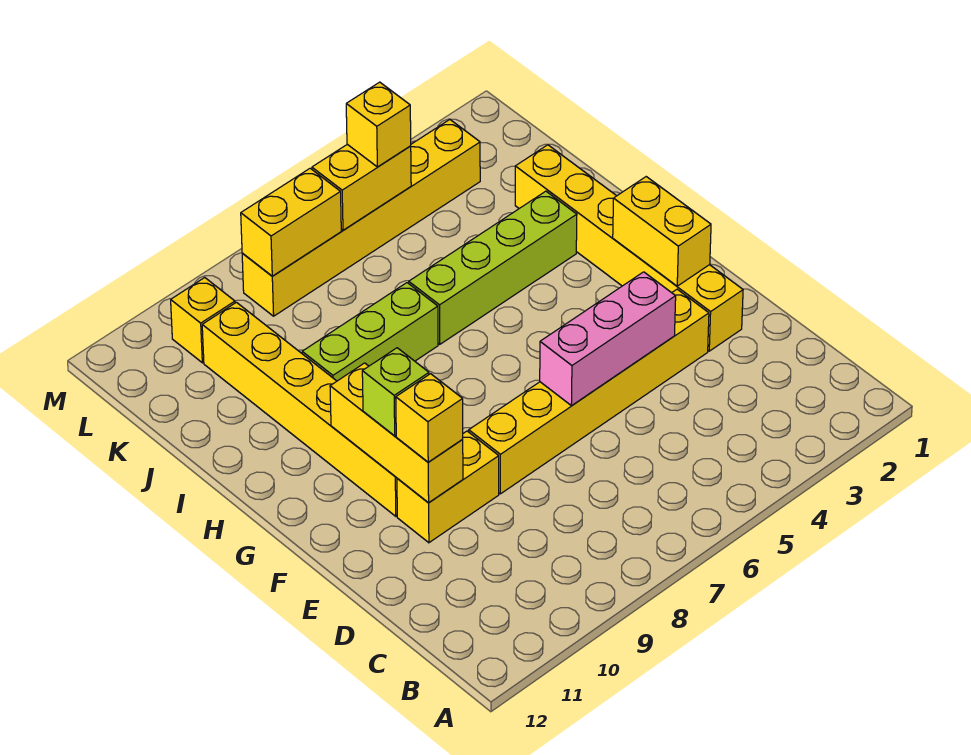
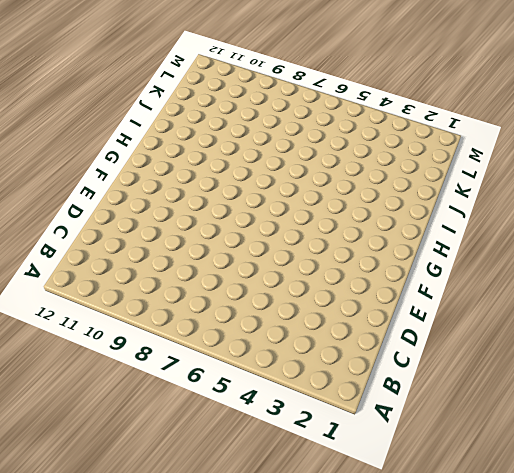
none -> yellow 1x6 brick [515,145,743,351]
none -> yellow 1x6 brick [469,289,709,494]
none -> yellow 1x2 brick [397,431,499,543]

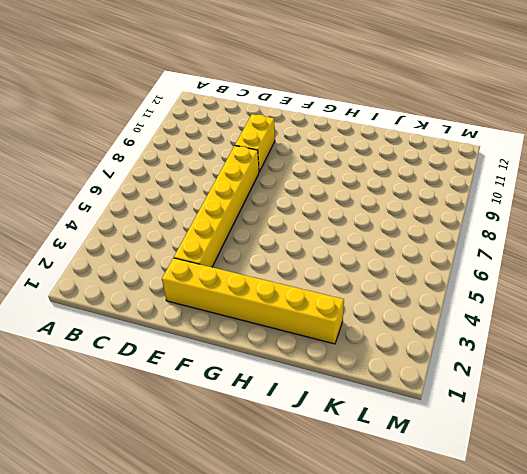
none -> yellow 1x6 brick [202,302,397,516]
none -> lime 1x4 brick [409,191,577,344]
none -> lime 1x3 brick [302,283,438,381]

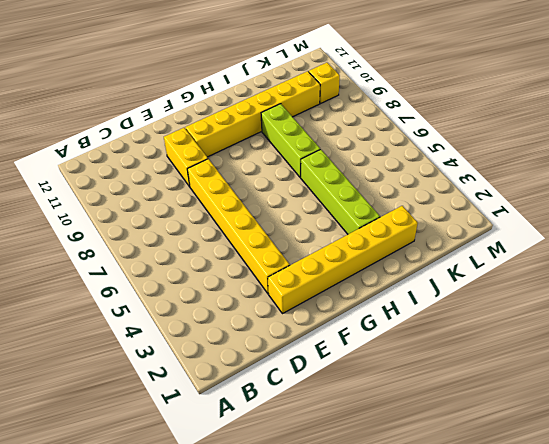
none -> yellow 1x6 brick [242,120,480,316]
none -> pink 1x3 brick [540,272,676,406]
none -> yellow 1x3 brick [330,363,463,503]

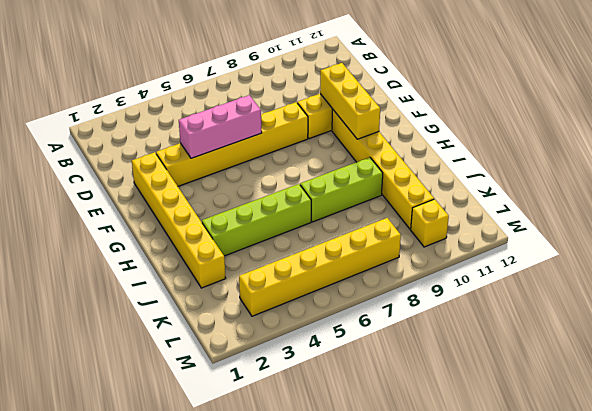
none -> yellow 1x2 brick [613,177,711,286]
none -> yellow 1x2 brick [312,144,411,230]
none -> yellow 1x2 brick [241,168,341,276]

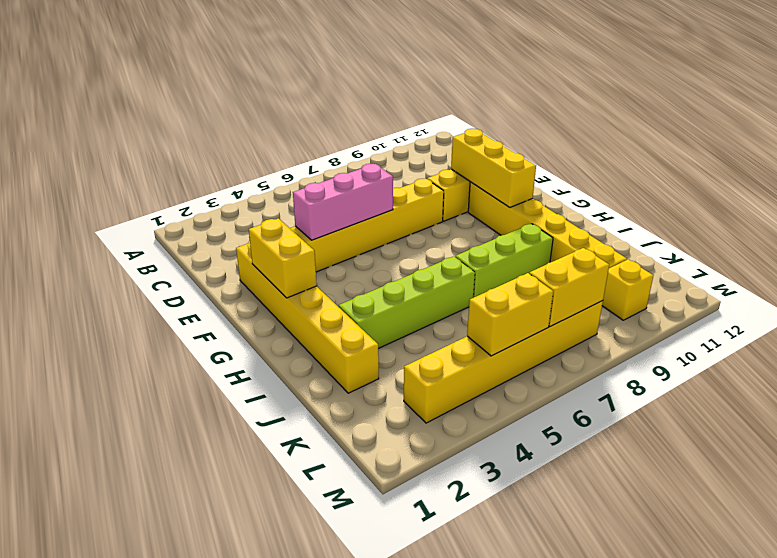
none -> yellow 1x1 brick [396,374,463,462]
none -> lime 1x1 brick [362,348,429,436]
none -> yellow 1x1 brick [346,82,411,167]

